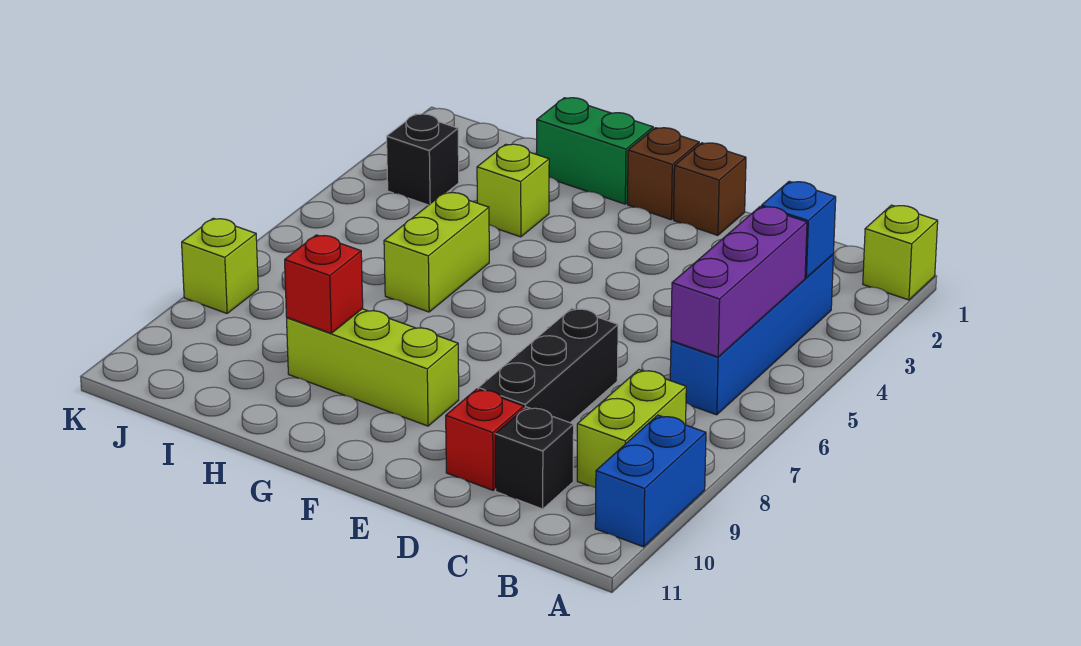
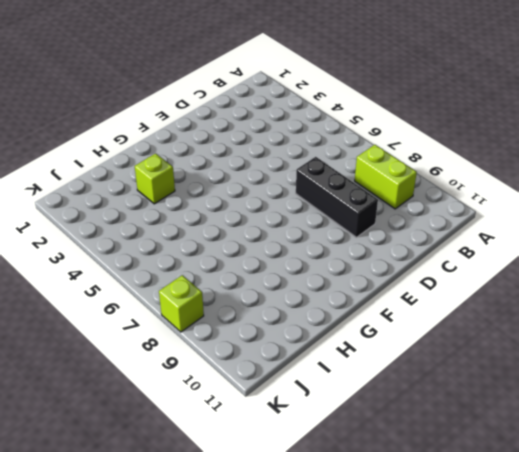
none -> lime 1x1 brick [863,205,938,300]
none -> blue 1x2 brick [595,415,706,547]
none -> blue 1x4 brick [670,255,833,415]

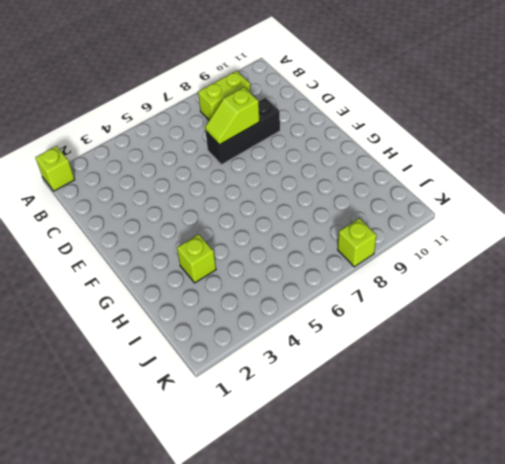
lime 1x2 slope [205,87,260,145] -> none
none -> blue 1x2 brick [595,415,706,547]
none -> blue 1x4 brick [670,255,833,415]
none -> black 1x1 brick [495,407,574,509]

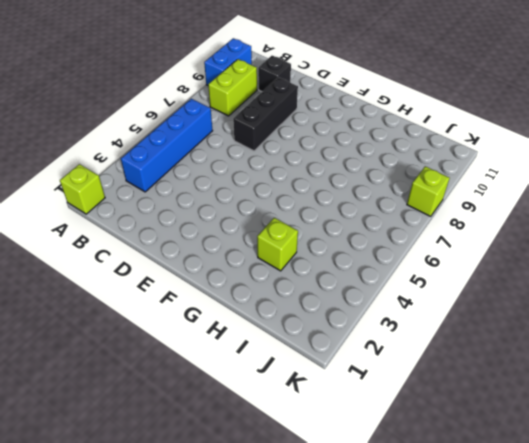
none -> red 1x1 brick [446,389,524,490]
none -> brown 1x1 brick [674,143,746,235]
none -> brown 1x1 brick [628,128,699,220]

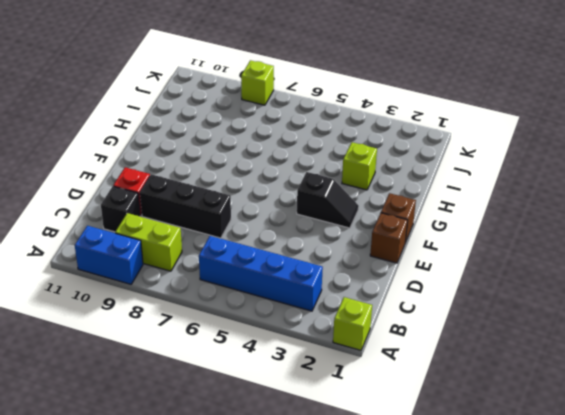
black 1x2 slope [297,172,359,228] -> none
none -> lime 1x3 brick [287,309,459,426]
none -> green 1x2 brick [537,98,653,204]
none -> lime 1x2 brick [384,192,489,312]

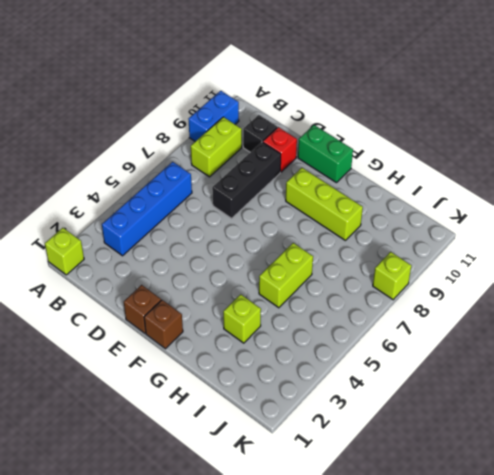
green 1x2 brick [298,125,353,183] -> green 1x2 brick moved to [537,98,653,204]
none -> black 1x1 brick [387,114,459,205]
none -> blue 1x1 brick [762,181,836,278]
none -> purple 1x3 brick [671,206,807,357]

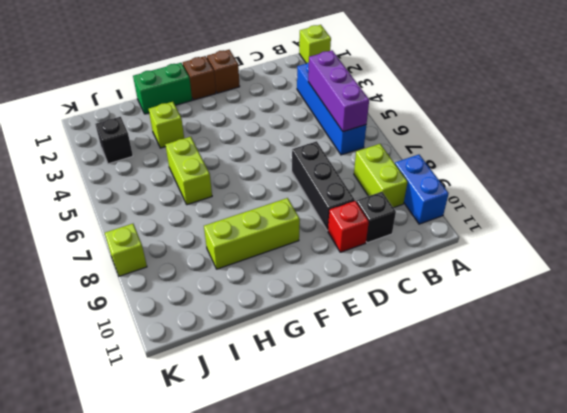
none -> blue 1x1 brick [762,181,836,278]
none -> red 1x1 brick [285,235,363,333]

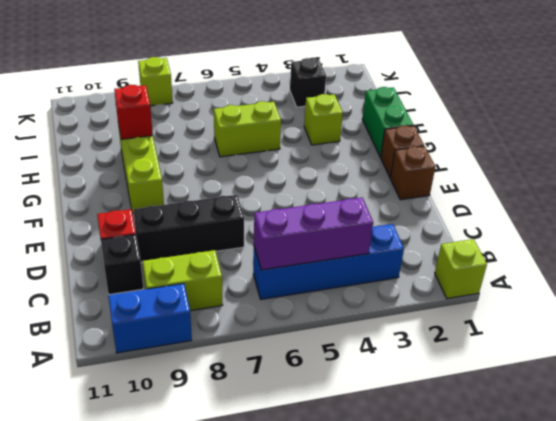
none -> blue 1x1 brick [762,181,836,278]

